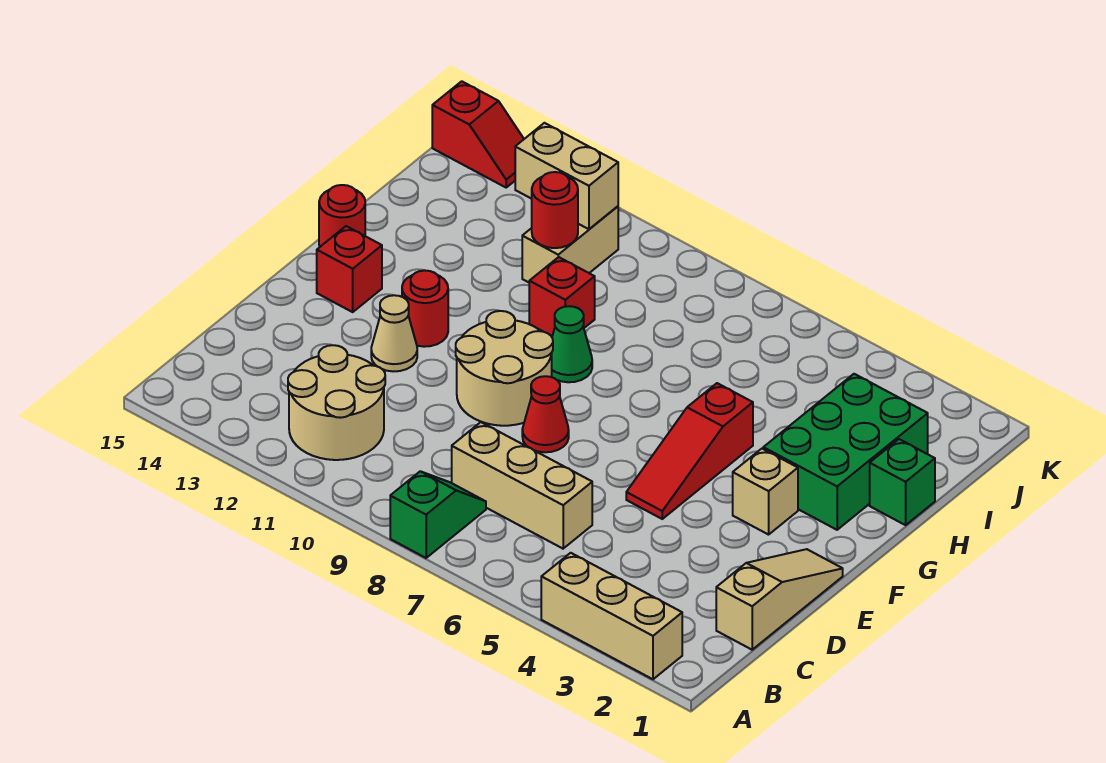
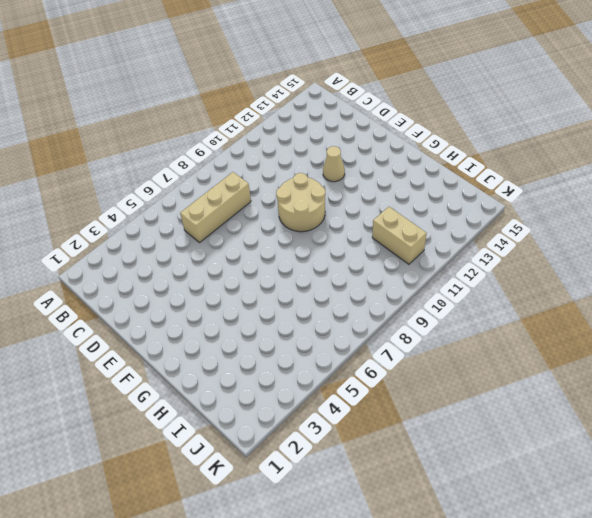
none -> tan 1x3 brick [541,553,682,679]
none -> green 1x2 slope [390,471,486,558]
none -> tan 2x2 round brick [288,345,385,460]

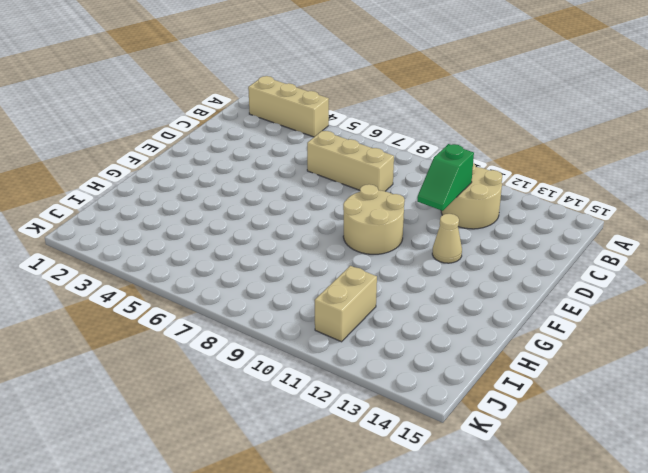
green 1x2 slope [417,144,474,211] -> green 1x2 slope moved to [390,471,486,558]
none -> tan 1x3 slope [716,549,843,650]
none -> red 1x3 slope [626,383,753,519]
none -> red 1x1 cone [522,376,569,452]

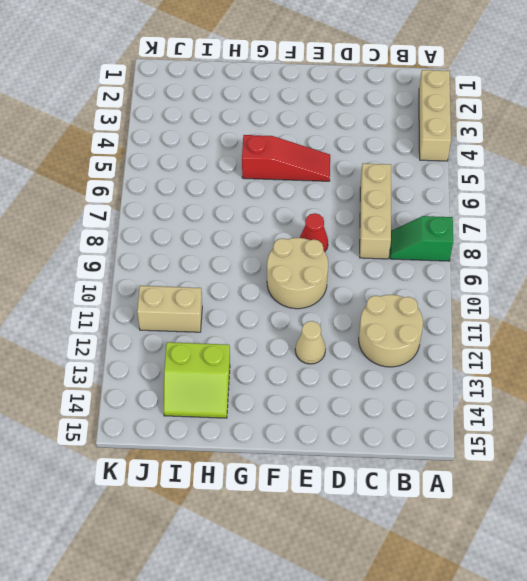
lime 2x2 slope [164,342,230,418] -> none
none -> tan 1x3 slope [716,549,843,650]
none -> tan 1x1 brick [733,449,798,535]
none -> red 1x1 round brick [402,270,448,347]

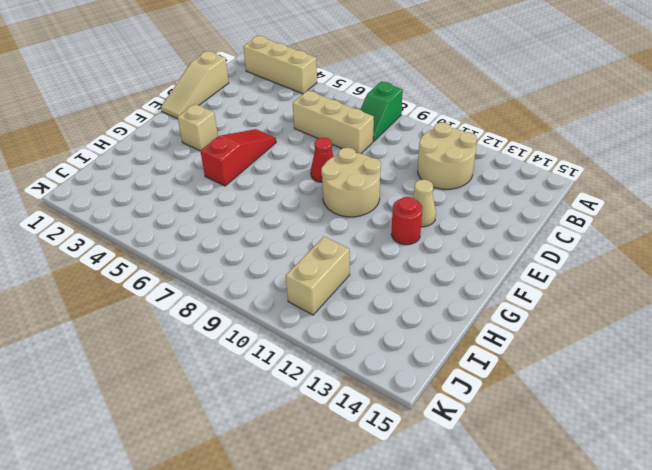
none -> red 1x1 brick [317,226,382,312]
none -> green 2x3 brick [763,374,928,530]
none -> green 1x1 cone [551,306,592,382]

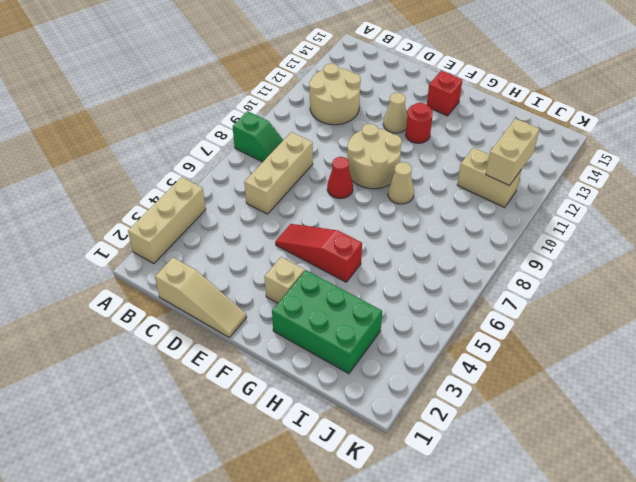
tan 1x1 cone [388,162,414,204] -> green 1x1 cone [551,306,592,382]
none -> red 1x1 round brick [319,185,365,247]
none -> green 1x1 brick [870,439,935,525]
none -> red 1x1 brick [529,257,595,336]

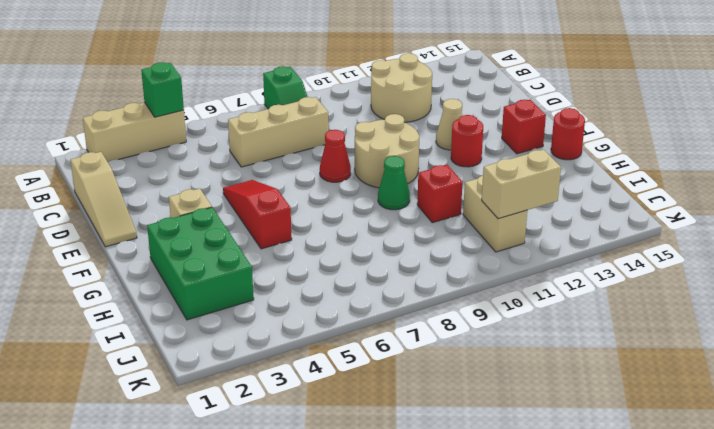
green 1x1 brick [141,62,184,117] -> green 1x1 brick moved to [870,439,935,525]
none -> red 1x2 slope [432,81,524,187]
none -> red 1x1 round brick [532,172,578,248]

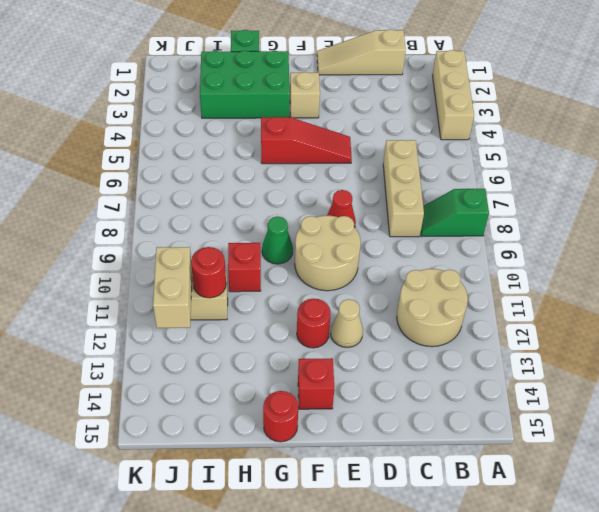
none -> red 1x2 slope [432,81,524,187]

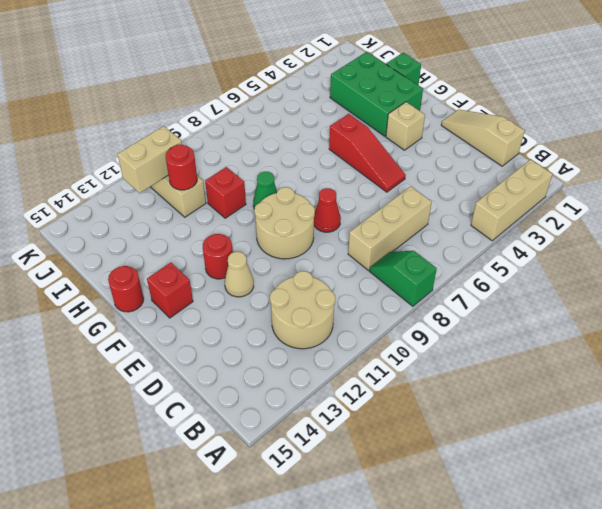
none -> red 1x2 slope [432,81,524,187]

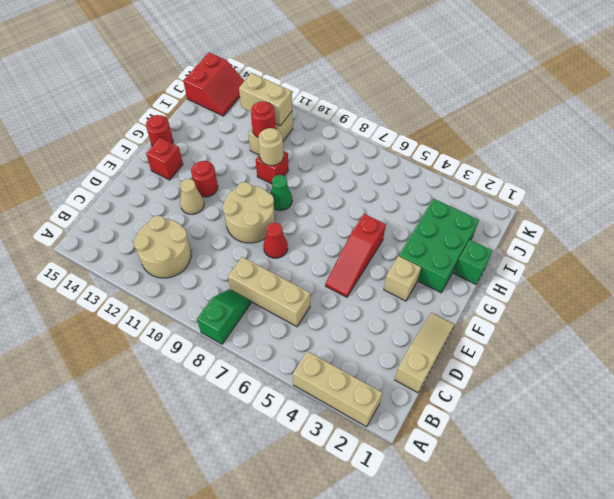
tan 1x1 round brick [258,128,283,166] -> none
red 2x2 slope [183,52,244,116] -> red 1x2 slope [432,81,524,187]

